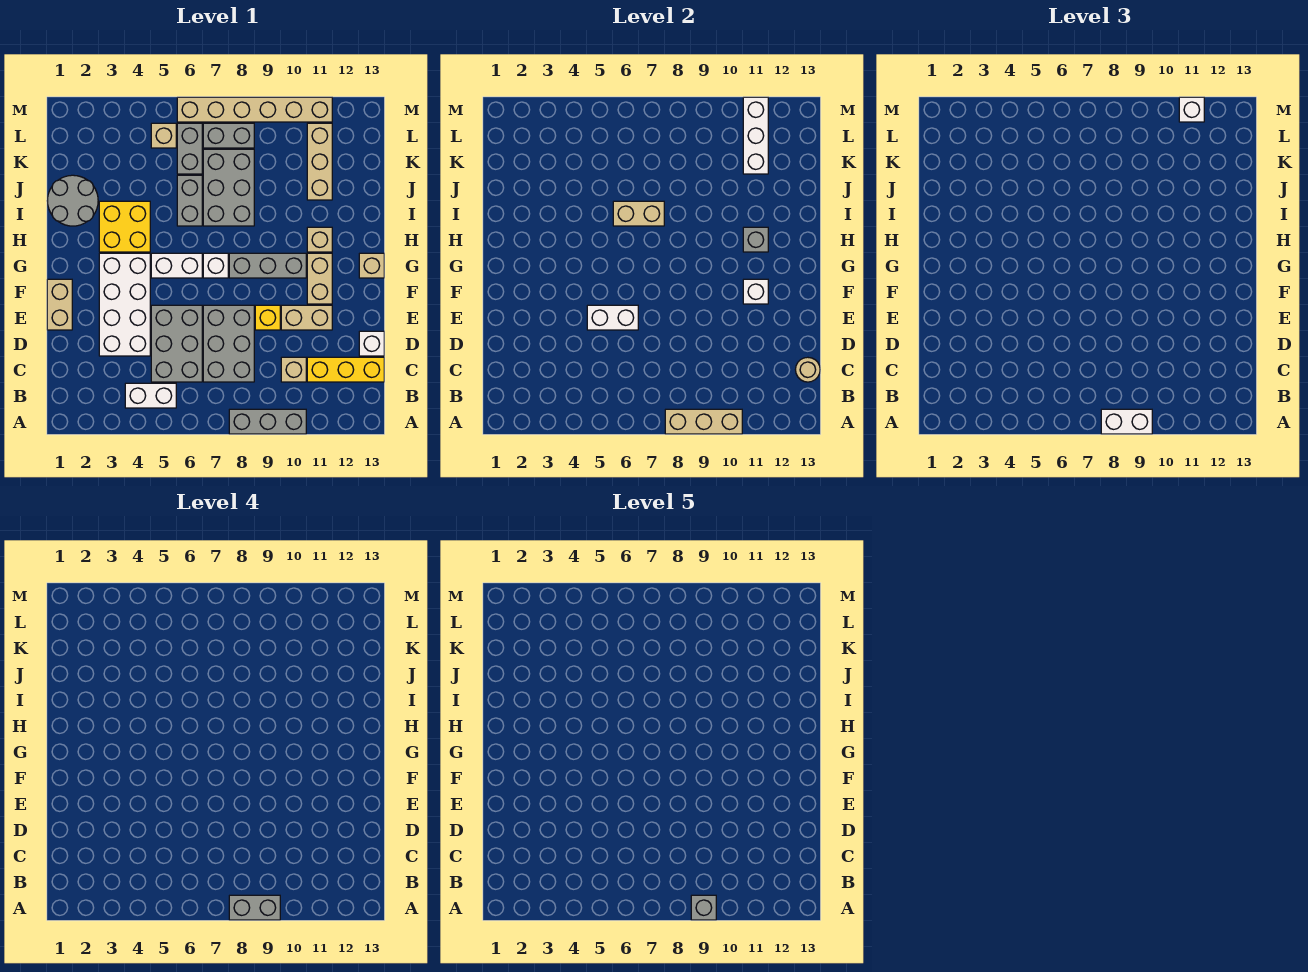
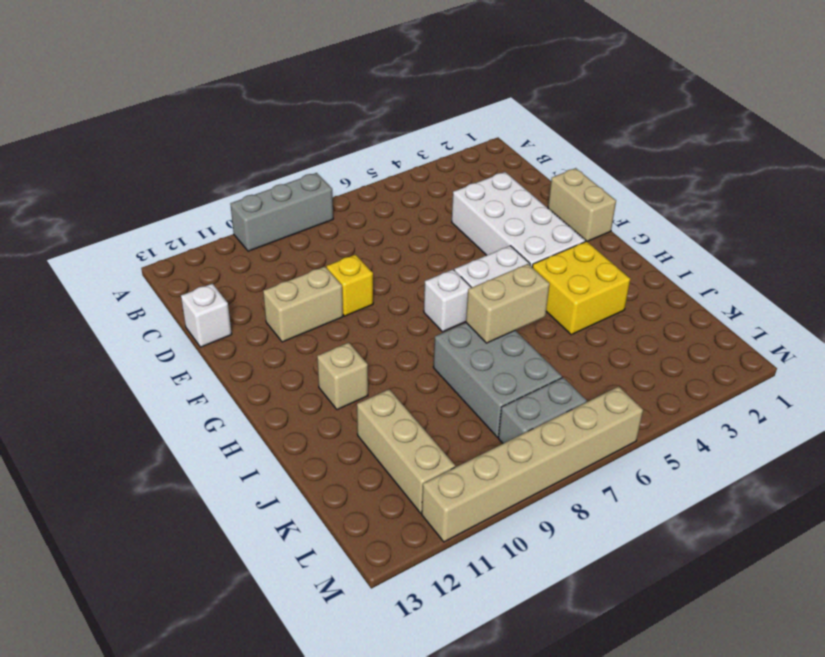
none -> white 1x2 brick [125,383,176,408]
none -> grey 2x3 brick [151,305,202,382]
none -> grey 2x3 brick [203,305,254,382]
none -> tan 1x1 brick [281,357,306,382]

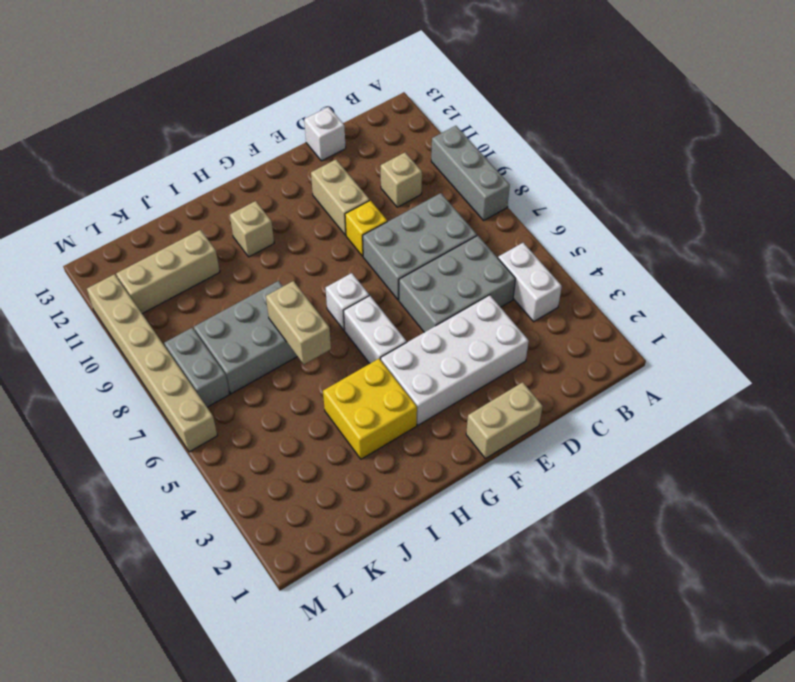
none -> yellow 1x3 brick [307,357,384,382]
none -> tan 1x2 brick [307,253,332,304]
none -> grey 1x3 brick [229,253,306,278]
none -> tan 1x1 brick [359,253,384,278]

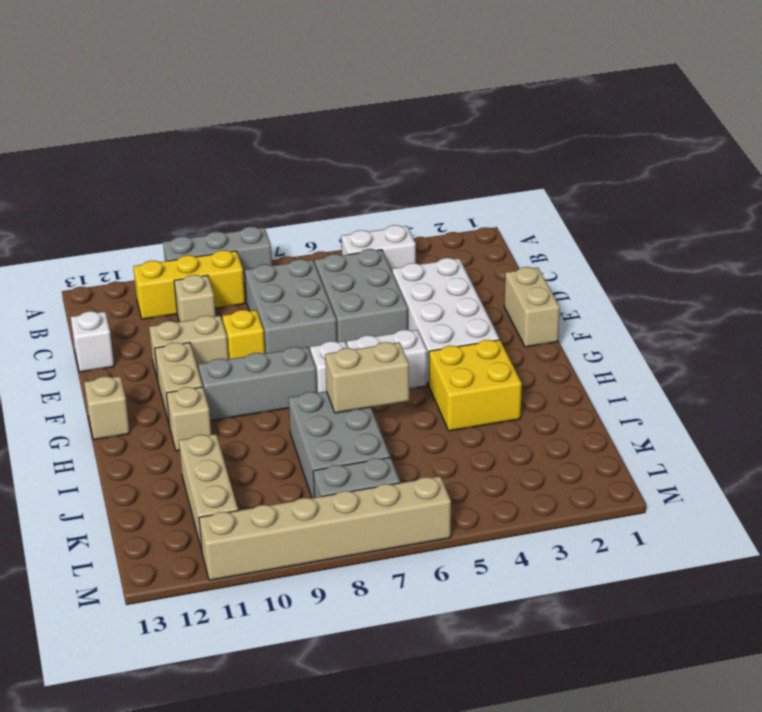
yellow 1x3 brick [133,250,245,319] -> yellow 1x3 brick moved to [307,357,384,382]
none -> grey 2x2 round brick [47,175,98,226]
none -> grey 1x2 brick [177,175,202,226]
none -> grey 1x2 brick [177,123,202,174]
none -> tan 1x1 brick [151,123,176,148]

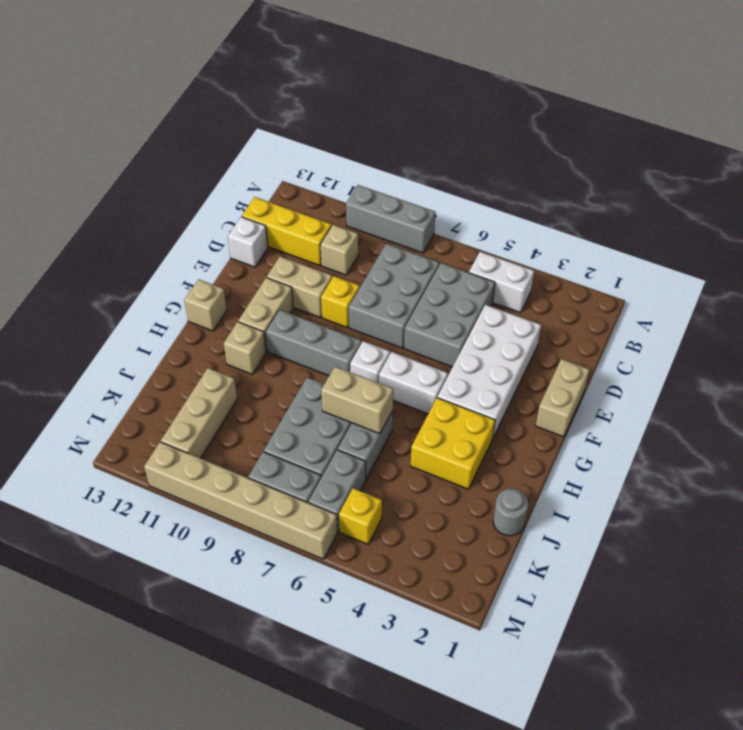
grey 1x1 round brick [493,489,528,536] -> grey 2x2 round brick [47,175,98,226]
yellow 1x1 brick [339,488,382,544] -> tan 1x1 brick [151,123,176,148]
none -> tan 1x3 brick [665,409,742,434]
none -> tan 1x1 round brick [795,357,820,382]
none -> white 1x2 brick [587,305,638,330]
none -> white 1x1 brick [743,279,768,304]

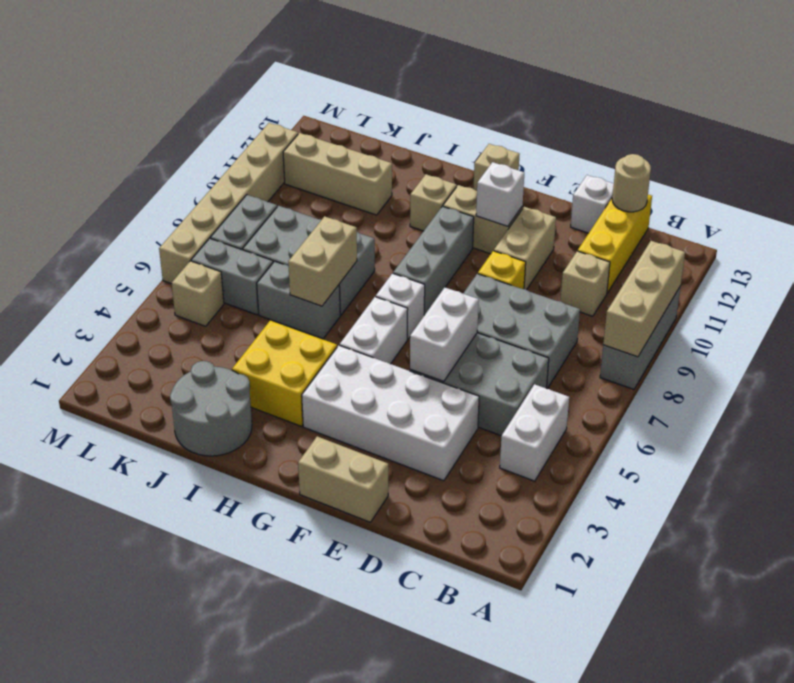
none -> grey 1x1 brick [743,227,768,252]
none -> white 1x3 brick [743,97,768,174]
none -> white 1x2 brick [1101,409,1152,434]
none -> white 1x1 brick [1179,97,1204,122]

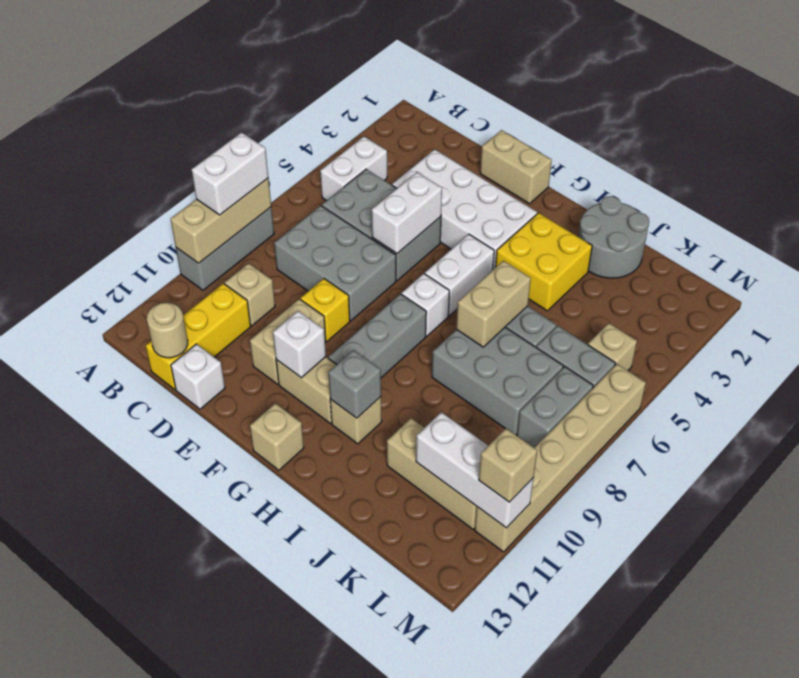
tan 1x1 brick [479,429,537,502] -> white 1x1 brick [1179,97,1204,122]
none -> grey 1x2 brick [229,895,280,920]
none -> grey 1x1 brick [691,895,716,920]

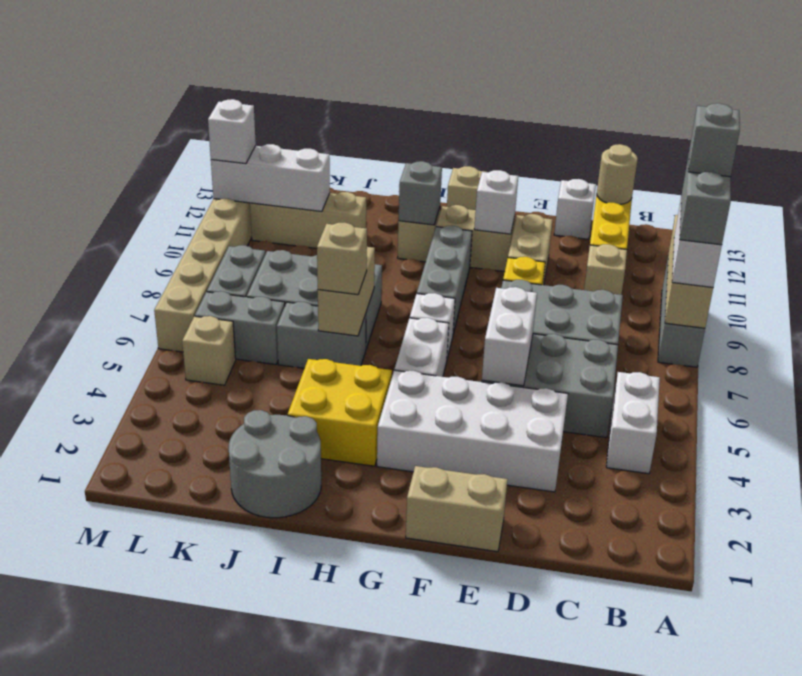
tan 1x1 brick [317,223,367,295] -> none

